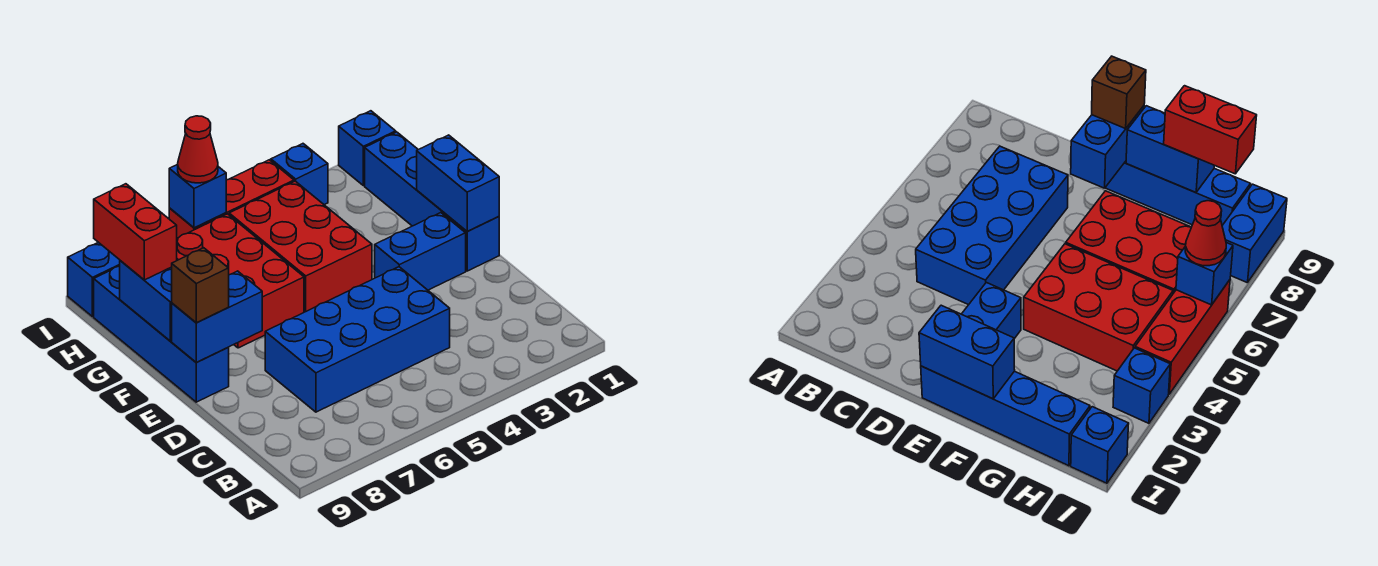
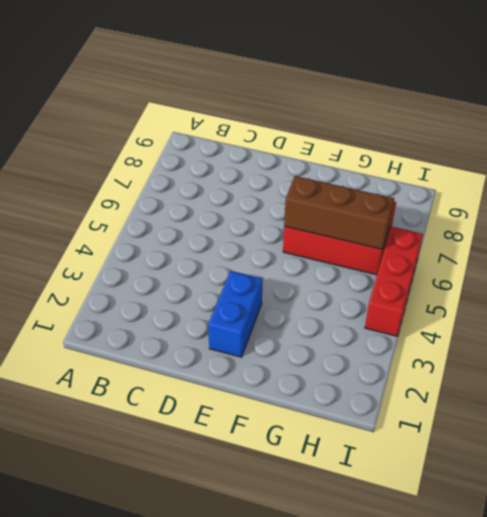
brown 1x3 brick [284,176,394,249] -> none
none -> blue 2x4 brick [265,267,450,412]
none -> blue 1x4 brick [365,132,499,271]
none -> blue 1x4 brick [94,266,229,402]

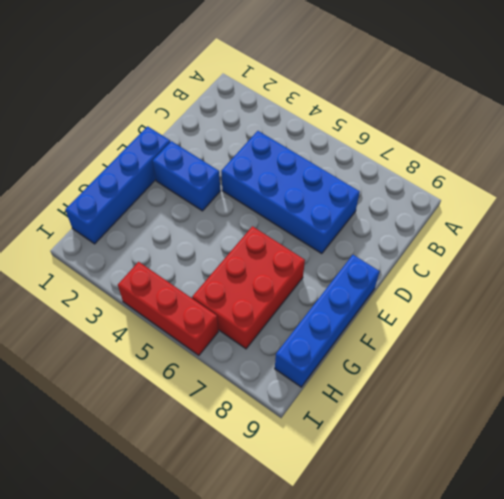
none -> red 2x3 brick [229,181,372,312]
none -> blue 1x1 brick [339,111,396,186]
none -> blue 1x1 brick [271,144,328,205]

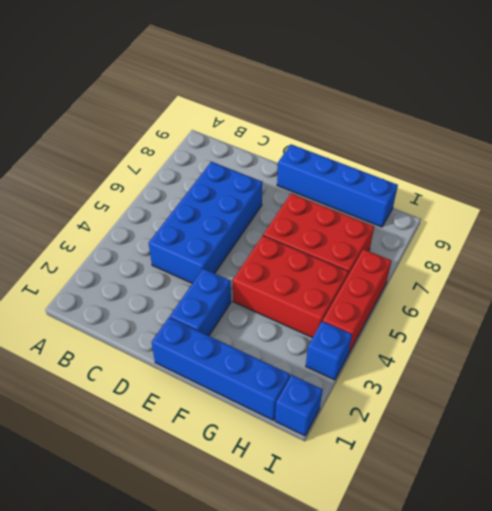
none -> blue 1x2 brick [68,242,120,317]
none -> blue 1x2 brick [417,135,499,231]
none -> blue 1x2 brick [172,271,262,363]

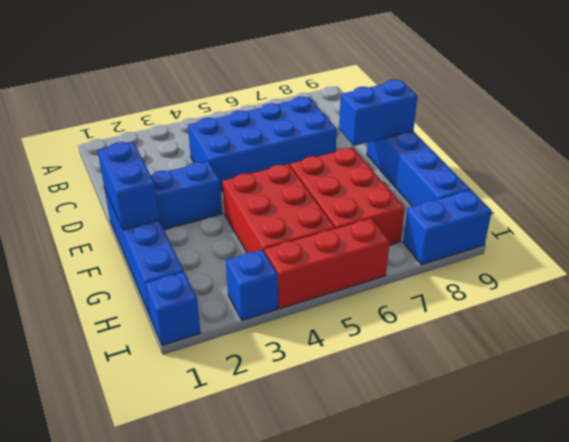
none -> blue 1x2 brick [120,261,172,341]
none -> blue 1x1 brick [169,164,226,228]
none -> brown 1x1 brick [172,248,229,323]

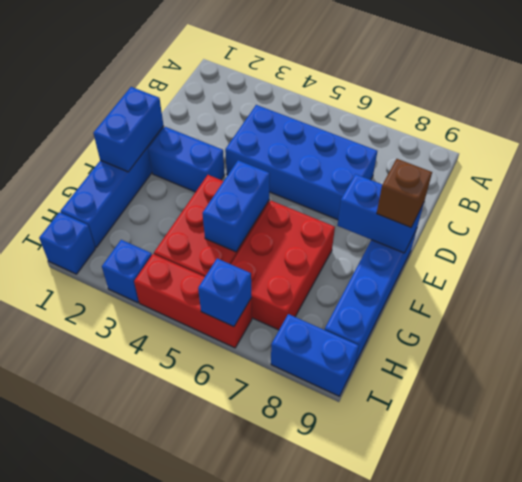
blue 1x2 brick [202,160,270,252] -> blue 1x2 brick moved to [120,261,172,341]
none -> red 1x2 brick [94,184,177,280]
none -> red 1x1 cone [178,116,218,183]

